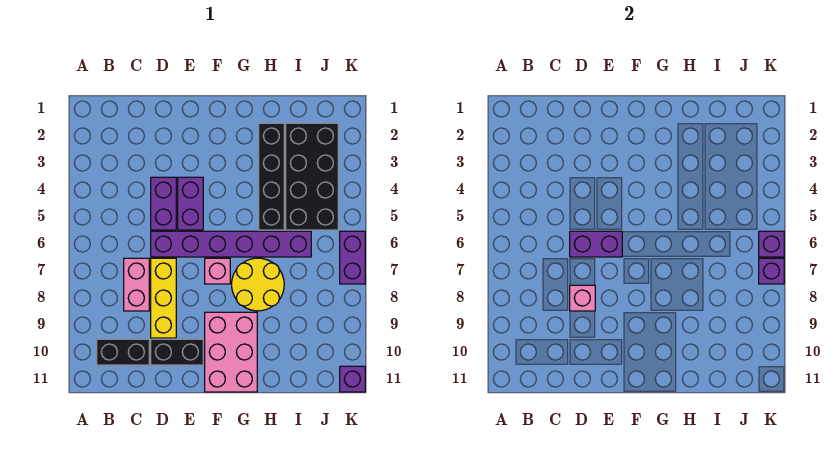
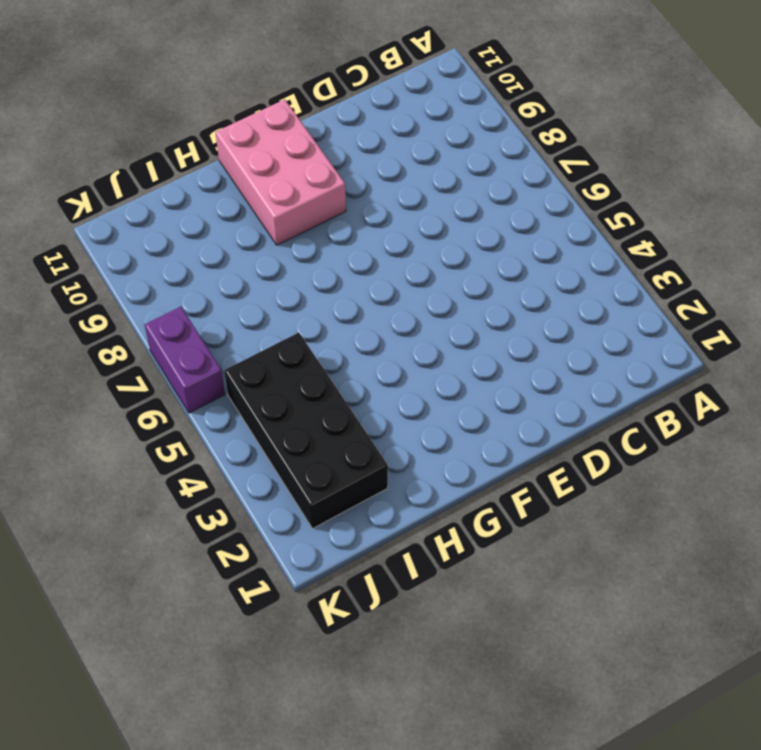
none -> black 1x2 brick [97,339,149,365]
none -> pink 1x2 brick [124,258,149,311]
none -> purple 1x2 brick [151,177,176,230]

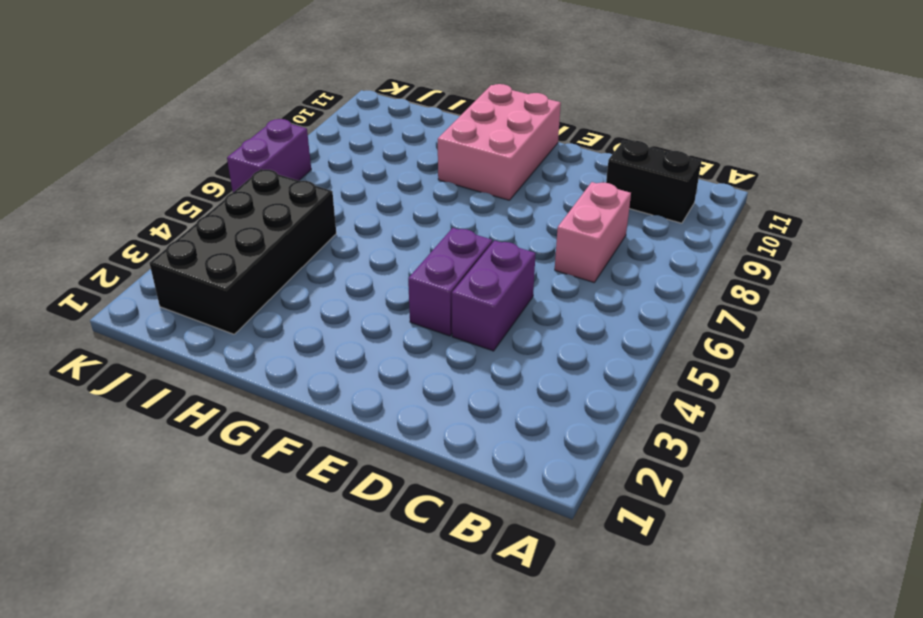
none -> purple 1x6 brick [151,231,311,257]
none -> yellow 1x3 brick [151,258,176,338]
none -> black 1x2 brick [151,339,203,365]

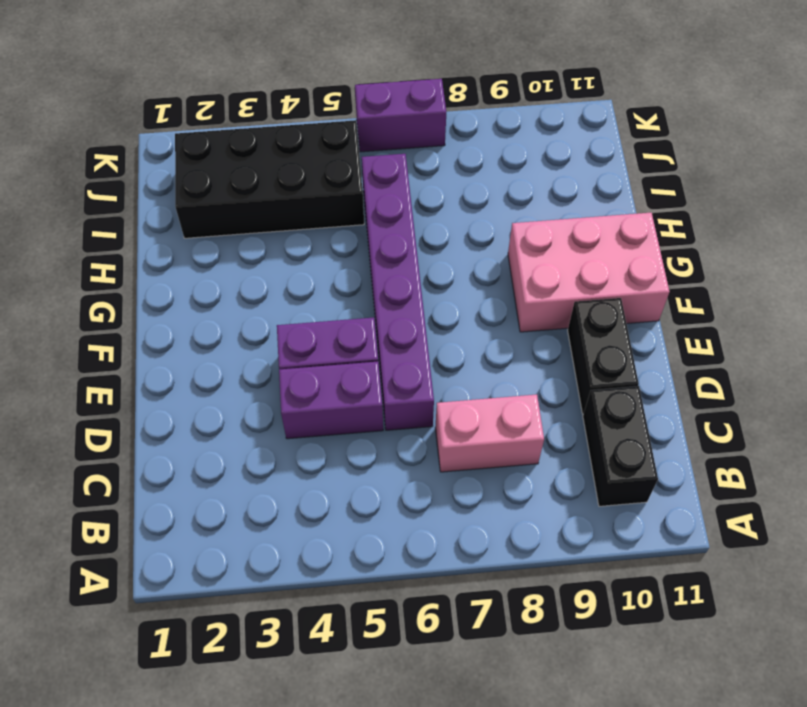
none -> yellow 1x3 brick [151,258,176,338]
none -> pink 1x1 brick [205,258,230,284]
none -> yellow 2x2 round brick [232,258,284,311]

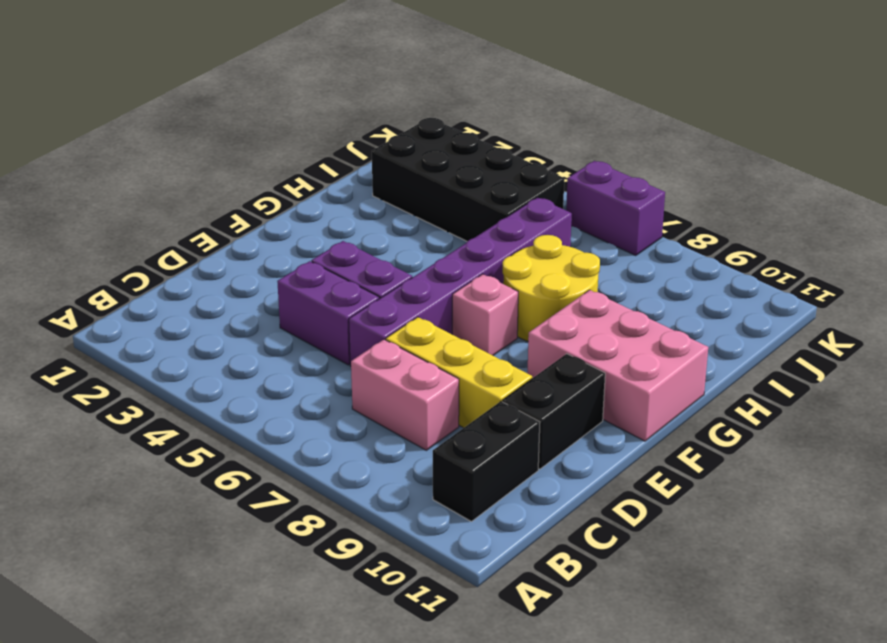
none -> black 1x4 brick [259,123,284,230]
none -> purple 1x1 brick [340,366,365,392]
none -> purple 1x2 brick [570,231,622,257]

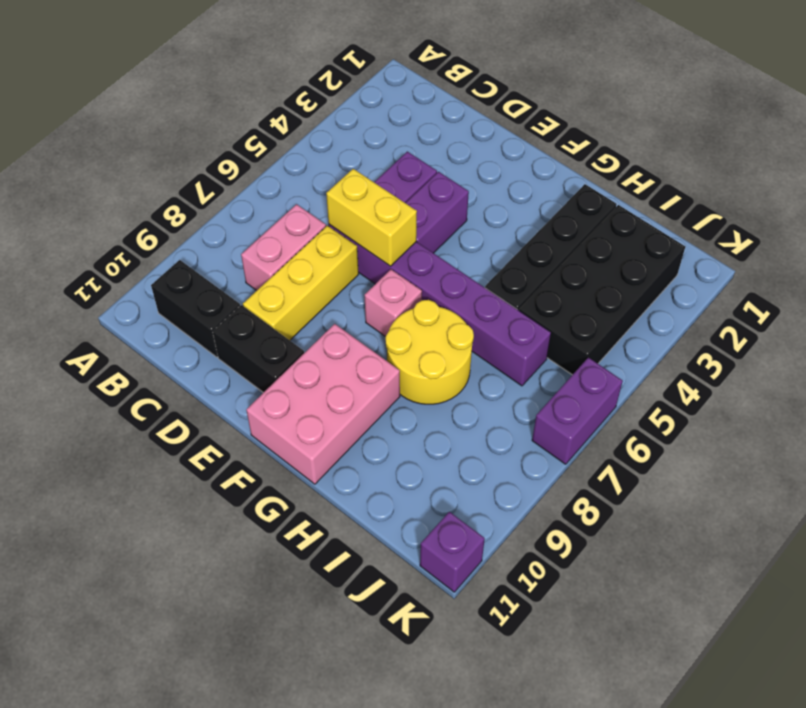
yellow 1x2 brick [326,169,417,266] -> purple 1x2 brick [570,231,622,257]
none -> pink 1x1 brick [570,285,595,311]
none -> purple 1x1 brick [759,231,784,257]
none -> purple 1x1 brick [759,258,784,284]

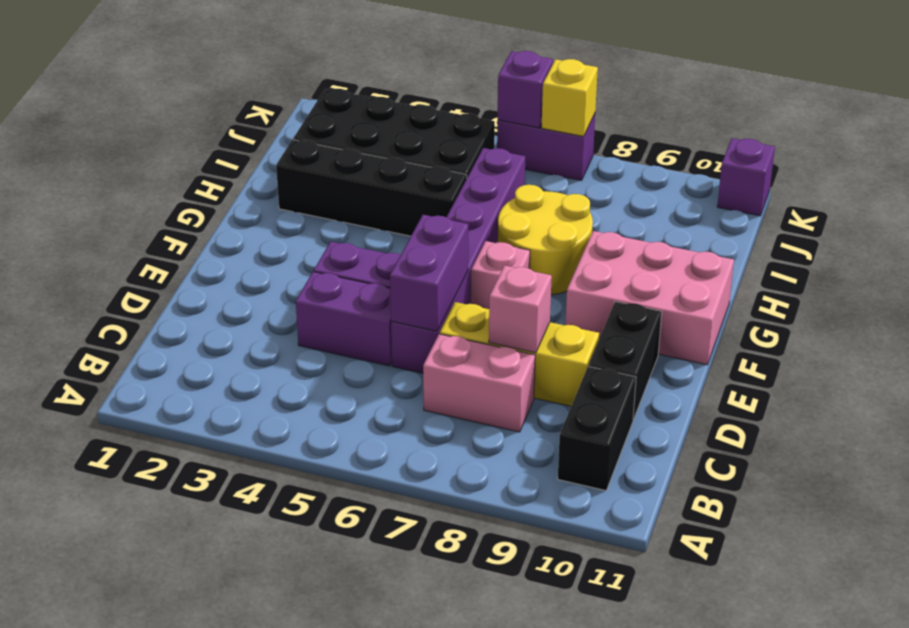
yellow 1x1 brick [542,59,598,136] -> purple 1x1 brick [759,258,784,284]

